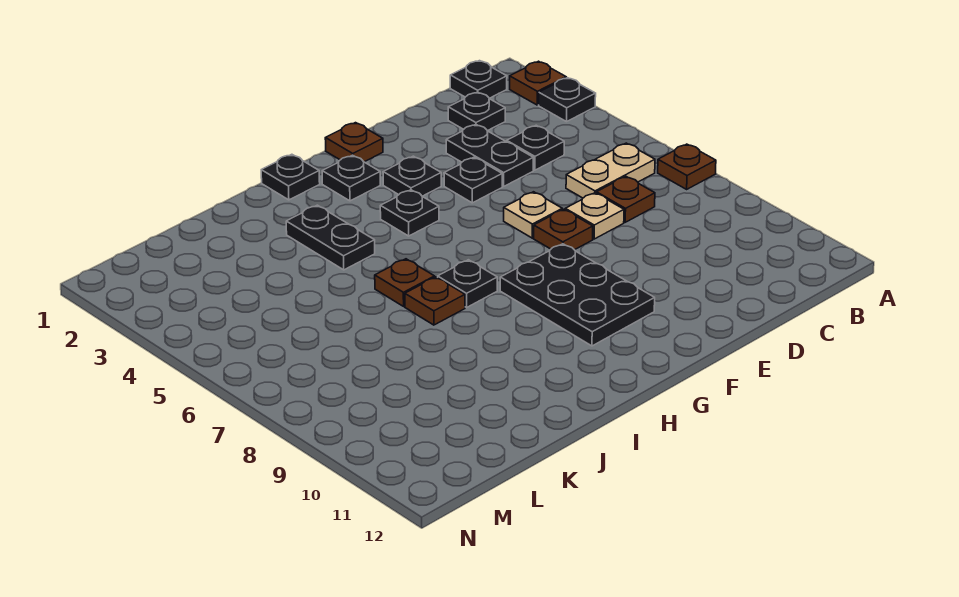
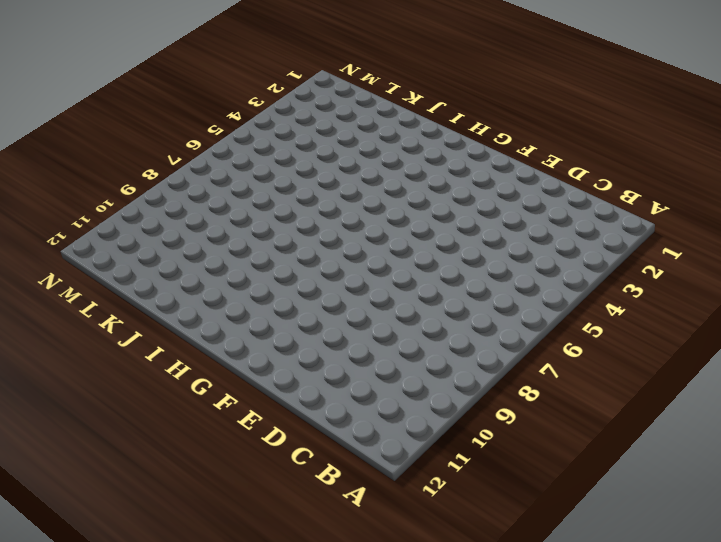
none -> brown 1x1 plate [510,61,566,105]
none -> black 1x1 plate [539,78,596,122]
none -> brown 1x1 plate [658,144,716,189]

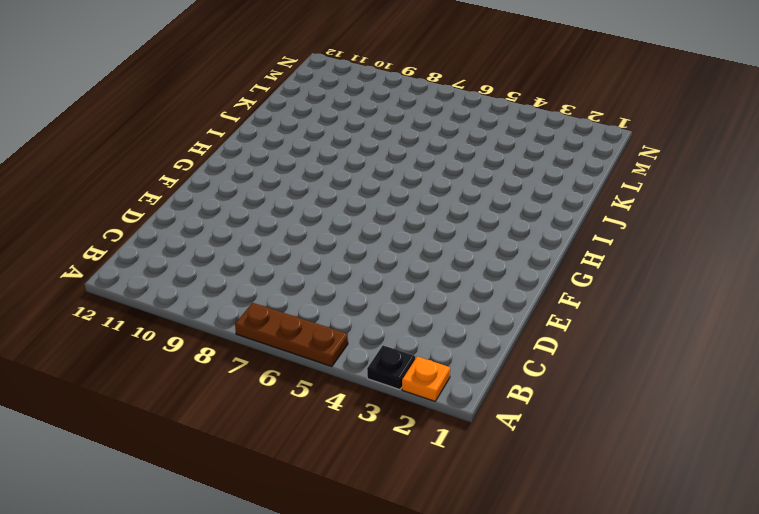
orange 1x1 plate [402,357,450,401] -> brown 1x1 plate [510,61,566,105]
brown 1x3 plate [235,303,348,367] -> brown 1x1 plate [658,144,716,189]
none -> black 1x1 plate [450,61,507,98]
none -> tan 1x2 plate [566,143,655,198]
none -> black 1x1 plate [448,92,505,131]

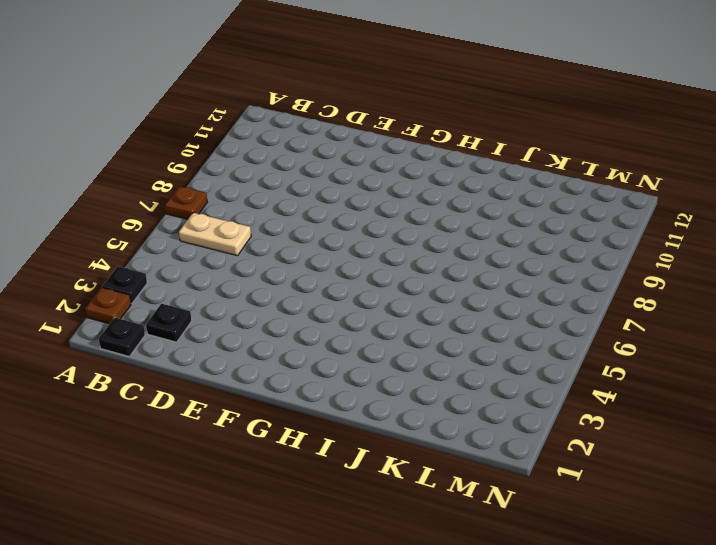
none -> black 1x1 plate [507,125,564,170]
none -> brown 1x1 plate [596,176,655,222]
none -> black 1x2 plate [446,124,533,186]

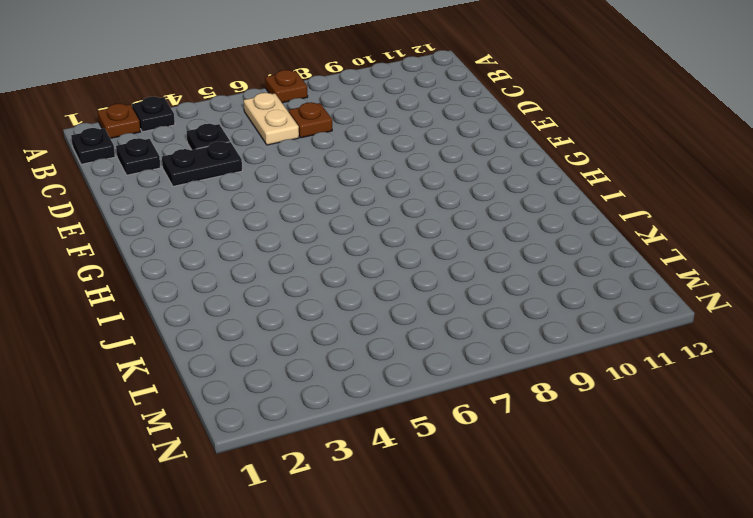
none -> tan 1x1 plate [565,193,624,239]
none -> black 1x1 plate [444,157,502,203]
none -> tan 1x1 plate [504,192,562,238]

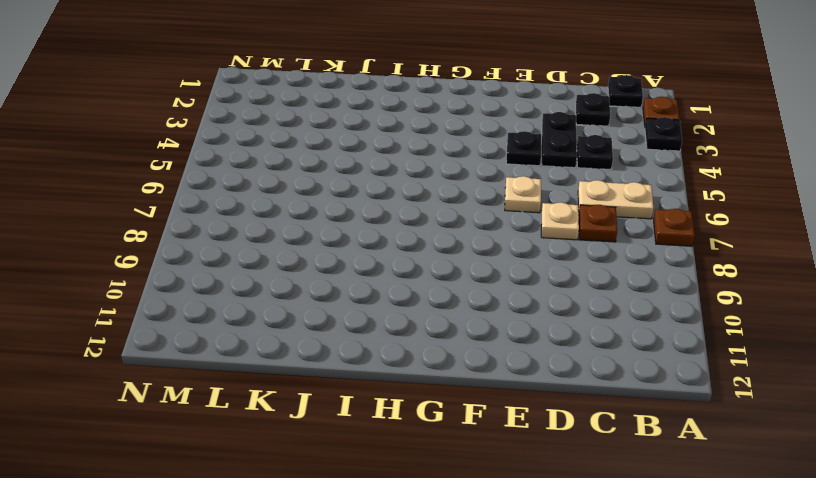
none -> brown 1x1 plate [534,209,593,250]
none -> brown 1x1 plate [325,123,383,162]
none -> black 1x1 plate [383,156,441,196]

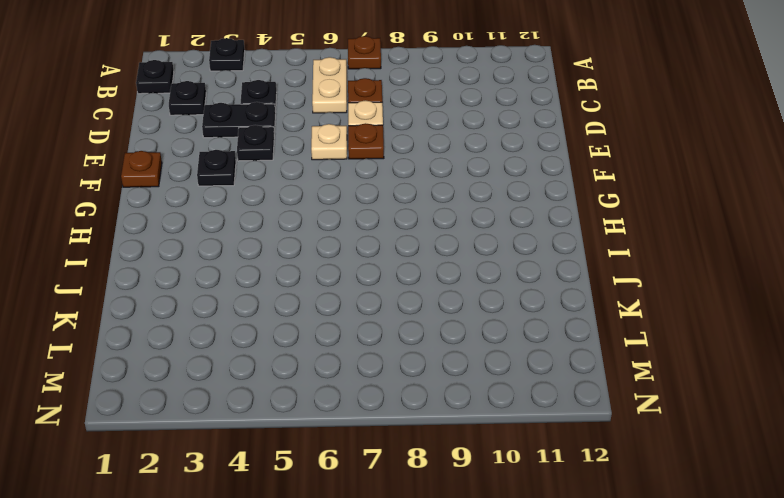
none -> brown 1x1 plate [510,61,566,105]
none -> black 2x3 plate [500,244,655,346]
none -> black 1x1 plate [322,155,380,201]

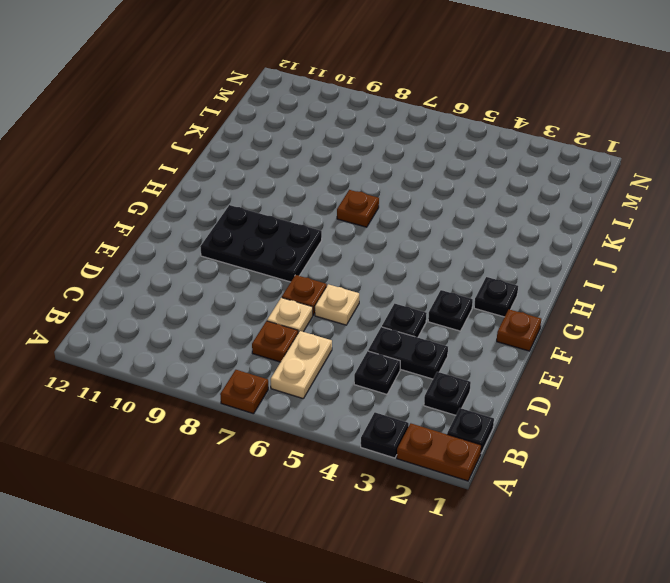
brown 1x2 plate [397,423,481,481] -> brown 1x1 plate [510,61,566,105]
none -> black 1x1 plate [380,190,439,236]
none -> black 1x1 plate [261,154,320,200]
none -> black 1x1 plate [438,260,497,307]

